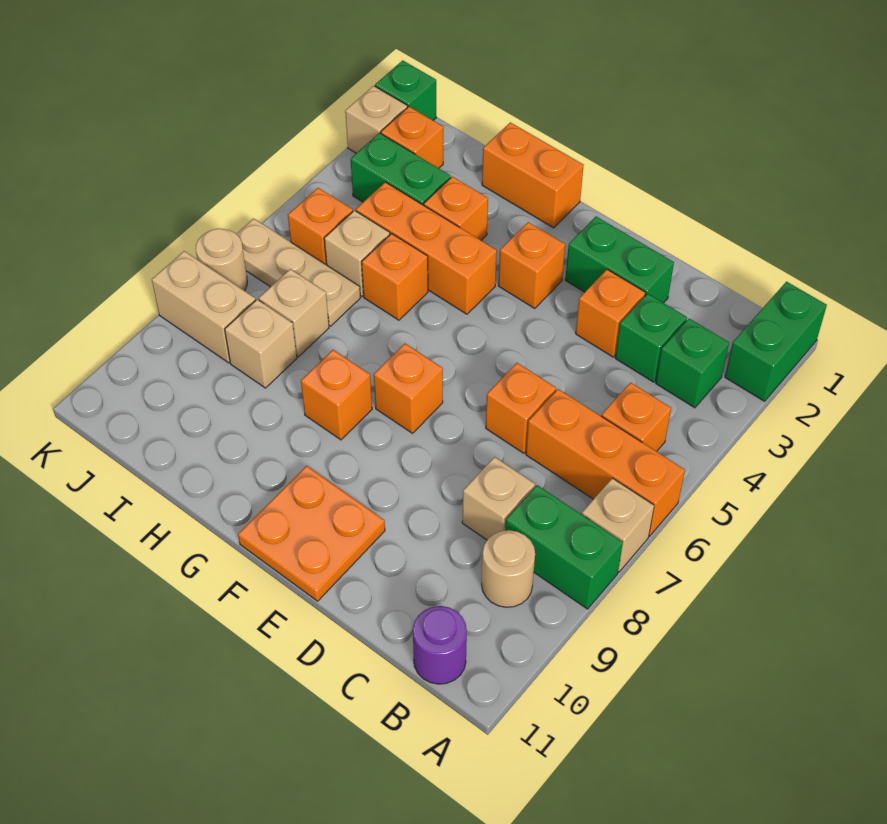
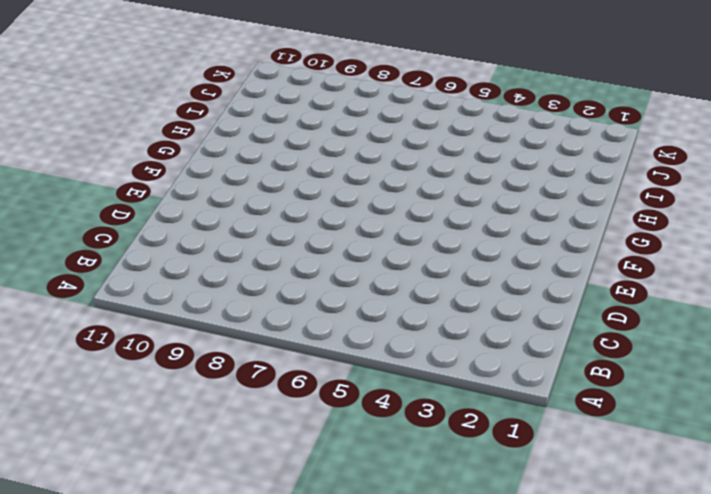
none -> green 1x2 brick [725,282,827,401]
none -> orange 1x3 brick [526,389,685,536]
none -> tan 1x1 brick [582,478,654,572]
none -> green 1x2 brick [505,485,623,609]

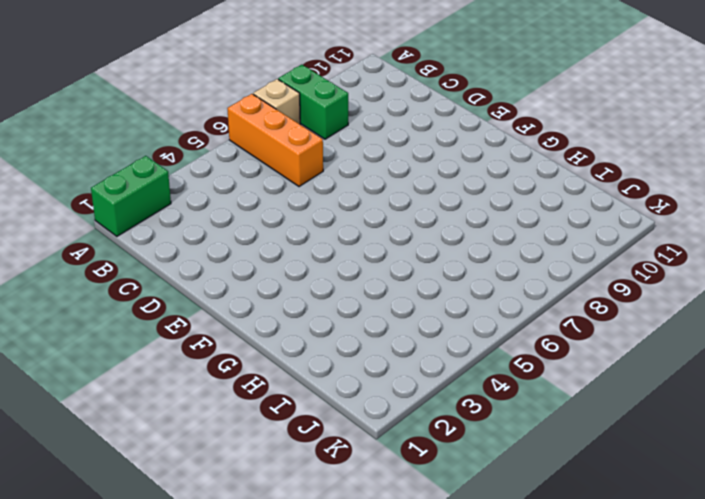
none -> green 1x1 brick [656,319,729,408]
none -> orange 1x1 brick [602,383,671,451]
none -> tan 1x1 round brick [482,530,535,607]
none -> purple 1x1 round brick [413,606,467,684]

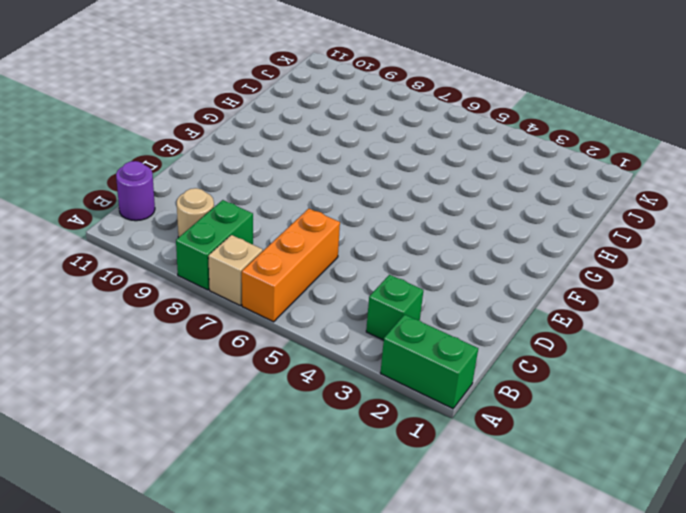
none -> orange 1x1 brick [602,383,671,451]
none -> green 1x1 brick [615,294,687,382]
none -> tan 1x1 brick [462,457,535,540]
none -> green 1x2 brick [565,217,674,303]

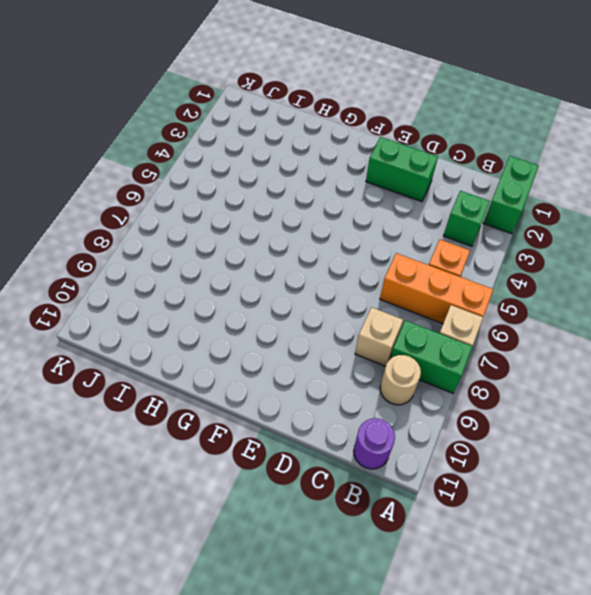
none -> green 1x1 brick [615,294,687,382]
none -> orange 1x1 brick [576,269,646,357]
none -> orange 1x1 brick [486,363,556,453]
none -> orange 2x2 plate [238,466,385,601]

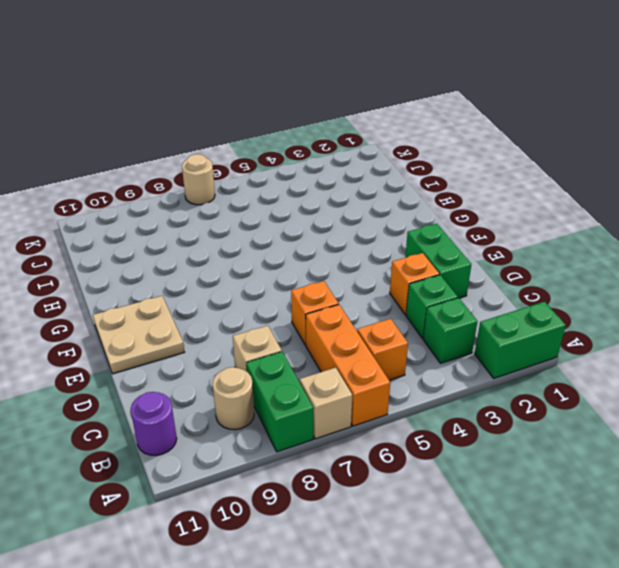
tan 2x2 plate [93,296,184,374] -> orange 2x2 plate [238,466,385,601]
none -> orange 1x1 brick [498,222,565,308]
none -> orange 1x1 brick [374,344,443,433]
none -> orange 1x2 brick [482,122,584,228]
none -> orange 1x3 brick [356,182,497,314]

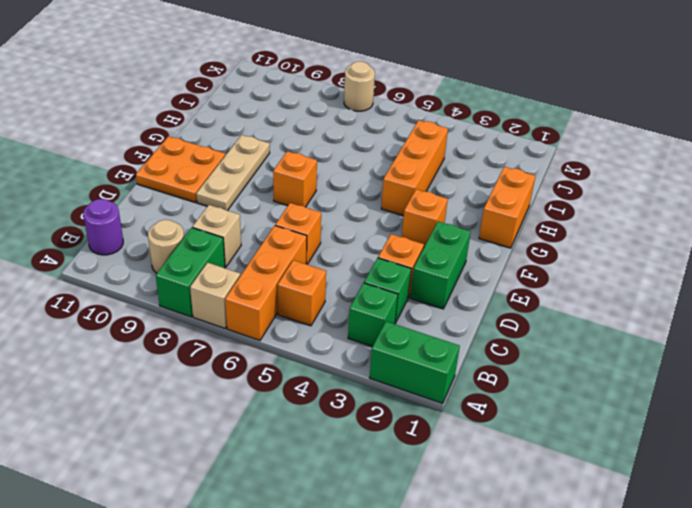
tan 1x3 plate [196,135,270,211] -> tan 1x3 plate moved to [237,219,360,326]
none -> orange 1x1 brick [301,350,372,440]
none -> orange 1x1 brick [424,177,488,240]
none -> orange 1x1 brick [362,234,428,320]
none -> green 1x2 brick [351,133,451,205]

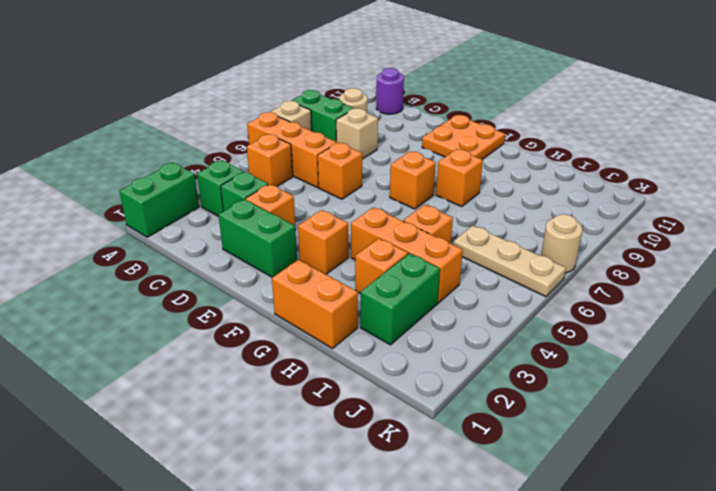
green 1x2 brick [360,253,440,345] -> green 1x2 brick turned to [351,133,451,205]
none -> tan 1x1 brick [324,211,390,296]
none -> tan 1x1 brick [259,269,329,357]
none -> tan 1x1 brick [225,299,297,388]
none -> orange 1x1 brick [381,107,443,168]

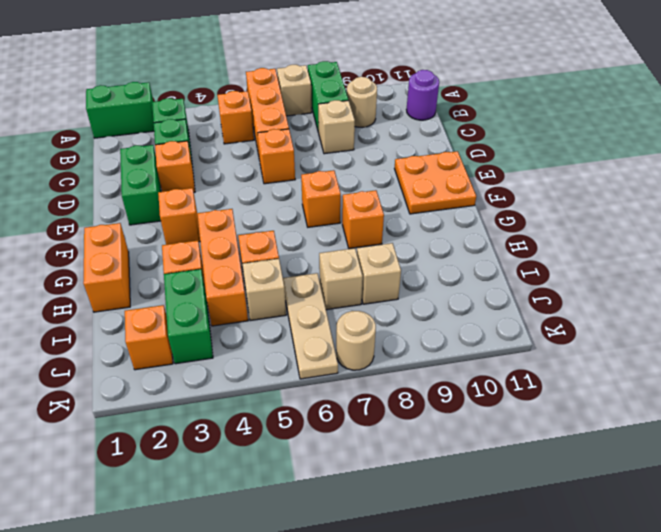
none -> orange 1x1 brick [288,188,353,265]
none -> tan 1x2 brick [152,251,256,363]
none -> green 1x1 brick [375,60,436,120]
none -> tan 1x1 brick [345,86,407,153]

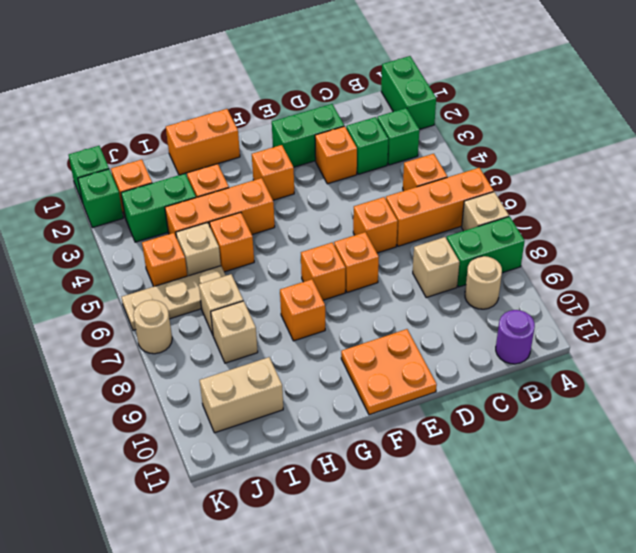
orange 1x1 brick [334,232,379,292] -> none
tan 1x2 brick [200,357,283,433] -> tan 1x2 brick moved to [152,251,256,363]
green 1x1 brick [78,169,123,228] -> tan 1x1 brick [345,86,407,153]

